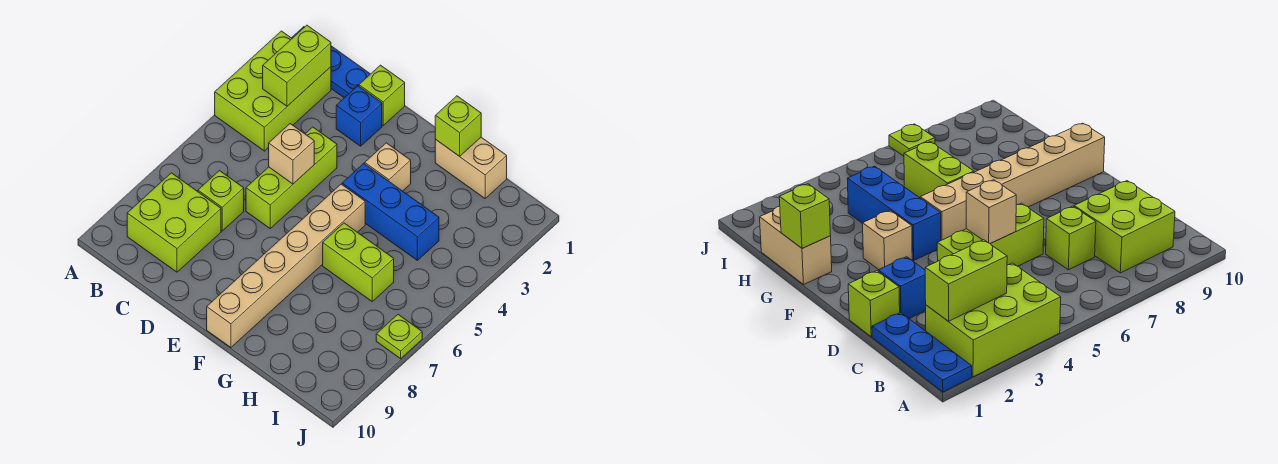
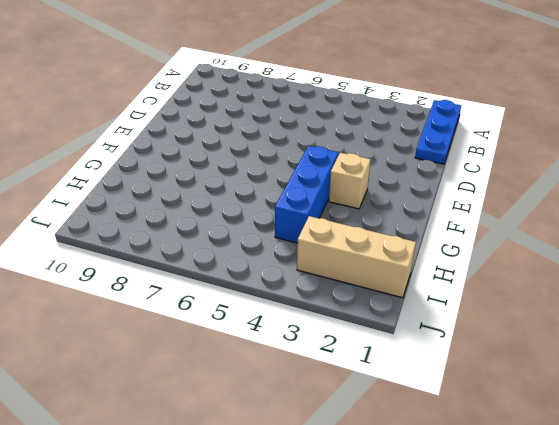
tan 1x3 brick [297,216,416,298] -> none
none -> lime 2x3 brick [215,31,331,151]
none -> lime 2x2 brick [127,173,221,272]
none -> lime 1x1 brick [198,171,244,231]

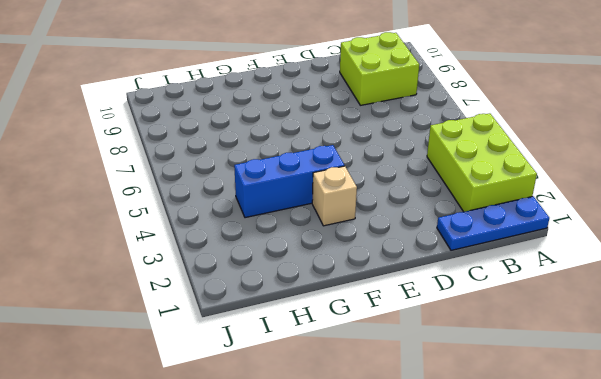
none -> lime 1x1 brick [198,171,244,231]
none -> lime 1x1 brick [359,65,405,125]
none -> blue 1x1 brick [336,86,382,146]

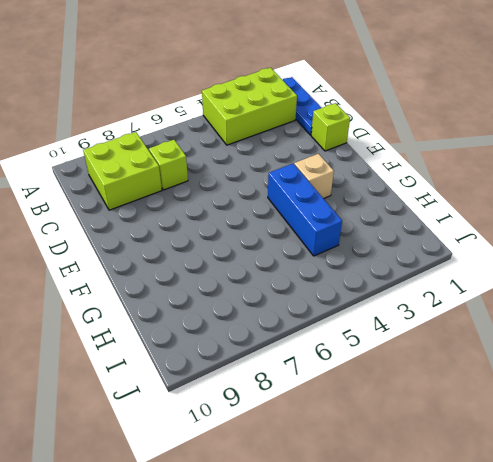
none -> blue 1x1 brick [336,86,382,146]
none -> lime 1x3 brick [246,127,337,228]
none -> tan 1x6 brick [207,184,365,347]

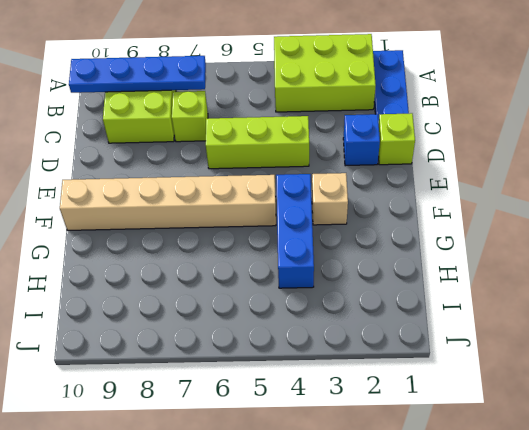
blue 1x4 plate [69,56,206,93] -> none
none -> tan 1x2 brick [435,137,507,198]
none -> lime 1x2 brick [323,223,394,301]
none -> lime 1x1 plate [376,315,422,359]

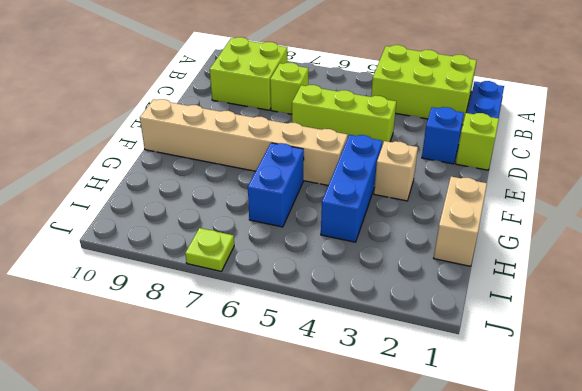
blue 1x2 brick [248,143,304,227] -> lime 1x2 brick [323,223,394,301]
none -> lime 1x2 brick [263,25,331,106]
none -> tan 1x1 brick [269,124,314,184]
none -> lime 1x1 brick [435,96,481,156]

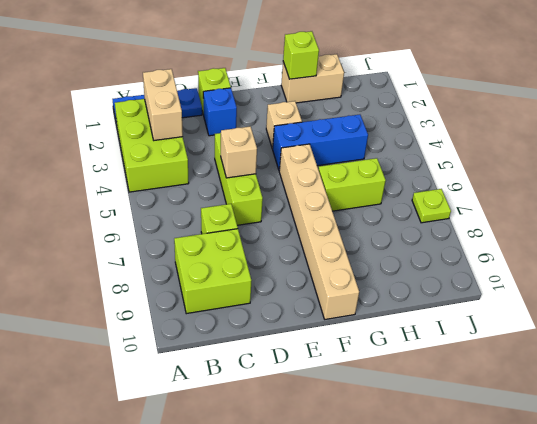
tan 1x2 brick [143,69,183,140] -> lime 1x2 brick [263,25,331,106]

